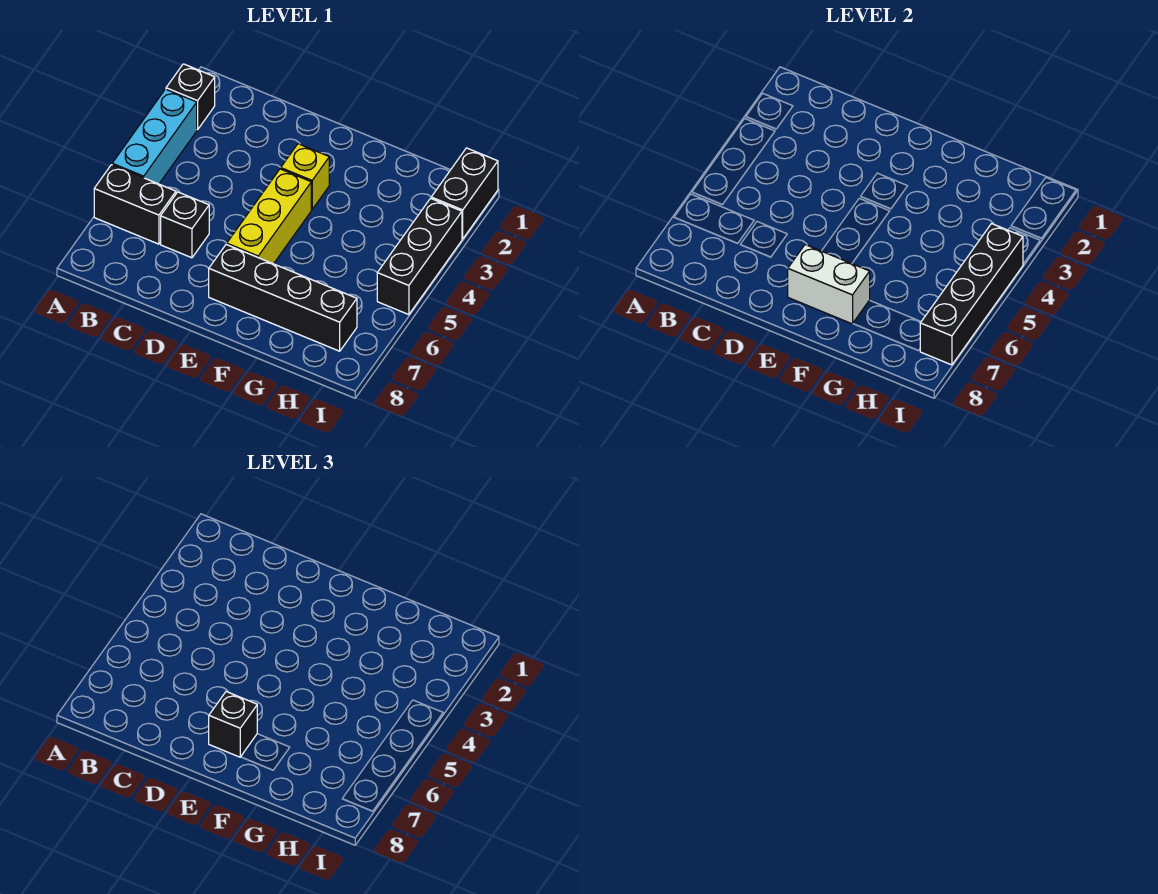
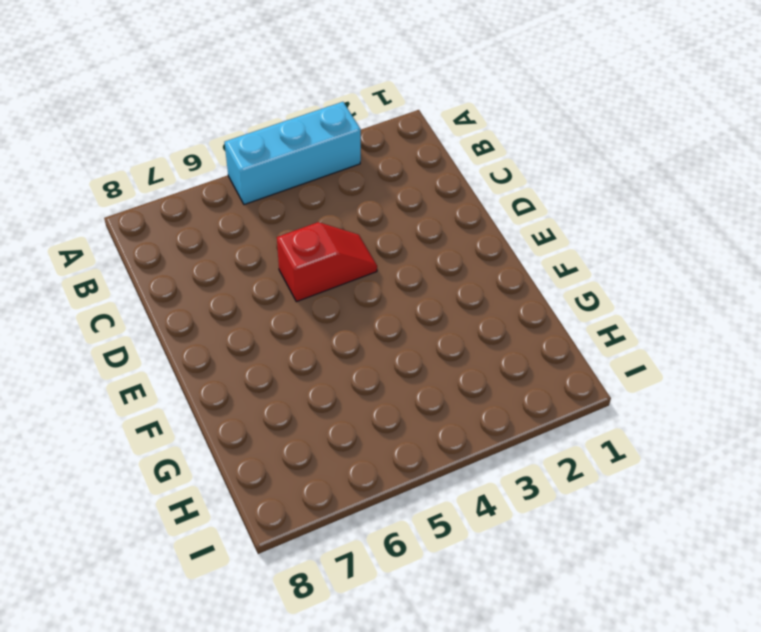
red 1x2 slope [277,222,377,302] -> none
none -> black 1x1 brick [166,64,215,130]
none -> black 1x2 brick [94,165,176,244]
none -> black 1x1 brick [161,192,209,258]

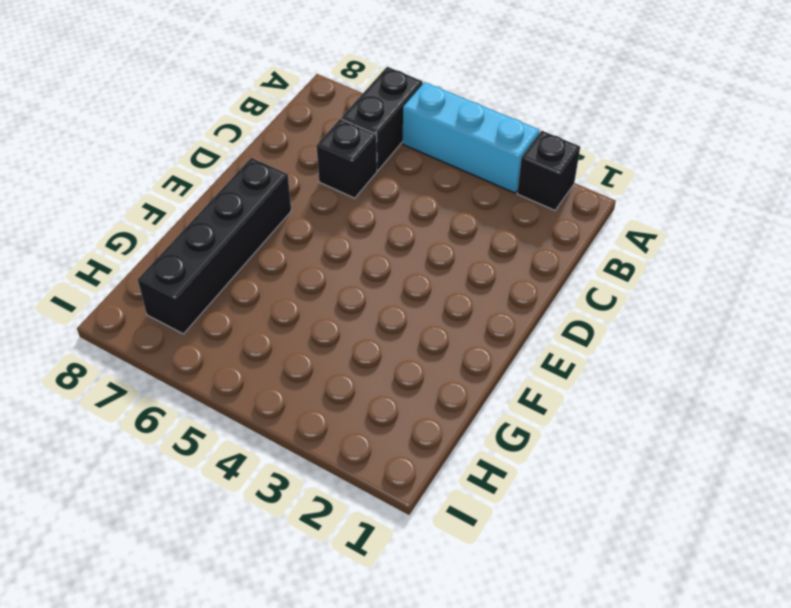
none -> yellow 1x1 brick [281,144,329,209]
none -> yellow 1x3 brick [227,169,311,264]
none -> black 1x2 brick [431,148,498,239]

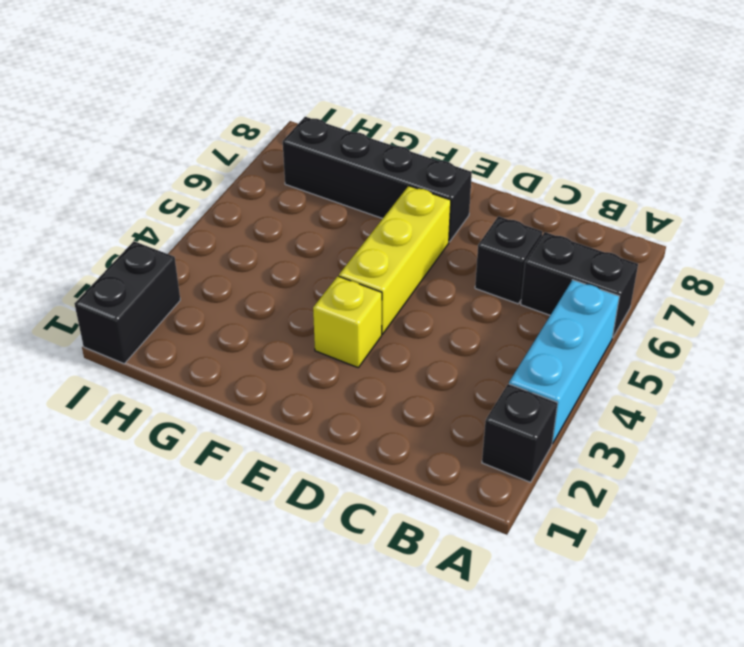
none -> black 1x3 brick [377,198,462,315]
none -> white 1x2 brick [788,245,870,324]
none -> black 1x4 brick [920,224,1023,365]

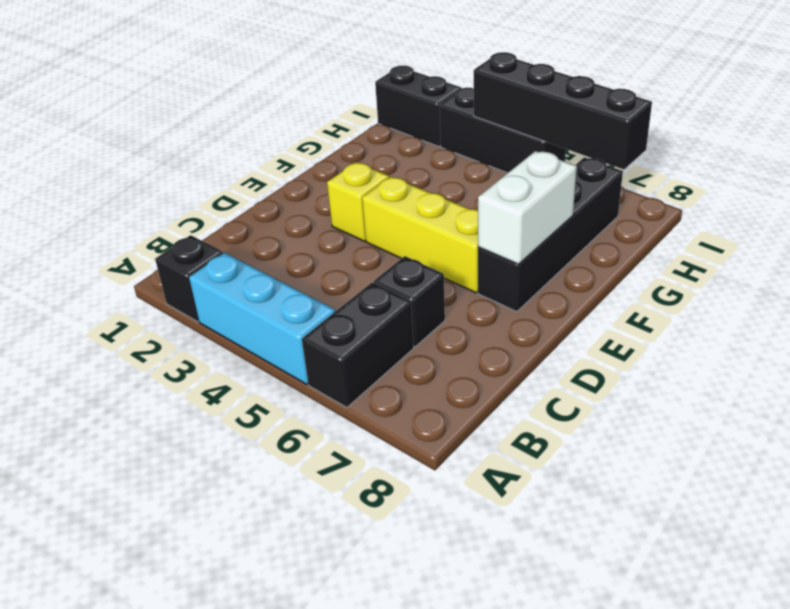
none -> black 1x1 brick [209,692,257,757]

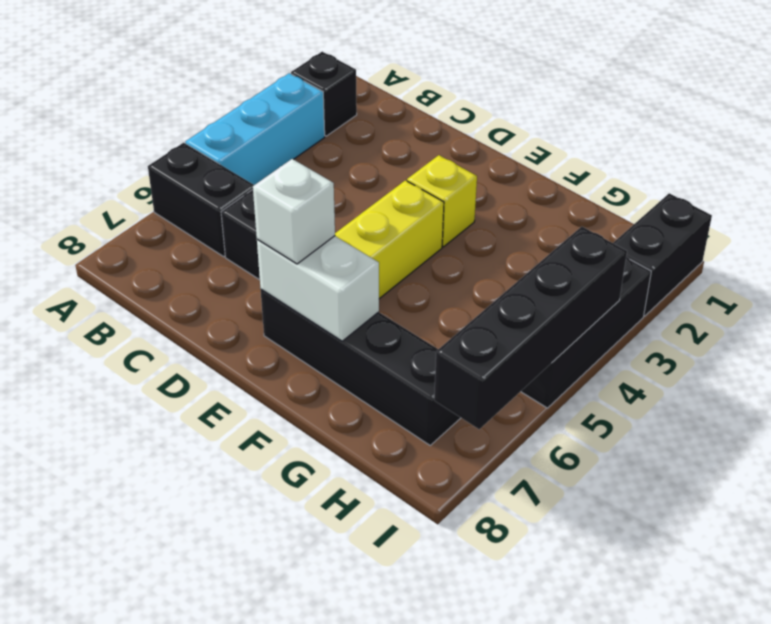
white 1x1 brick [253,159,335,264] -> black 1x1 brick [209,692,257,757]

